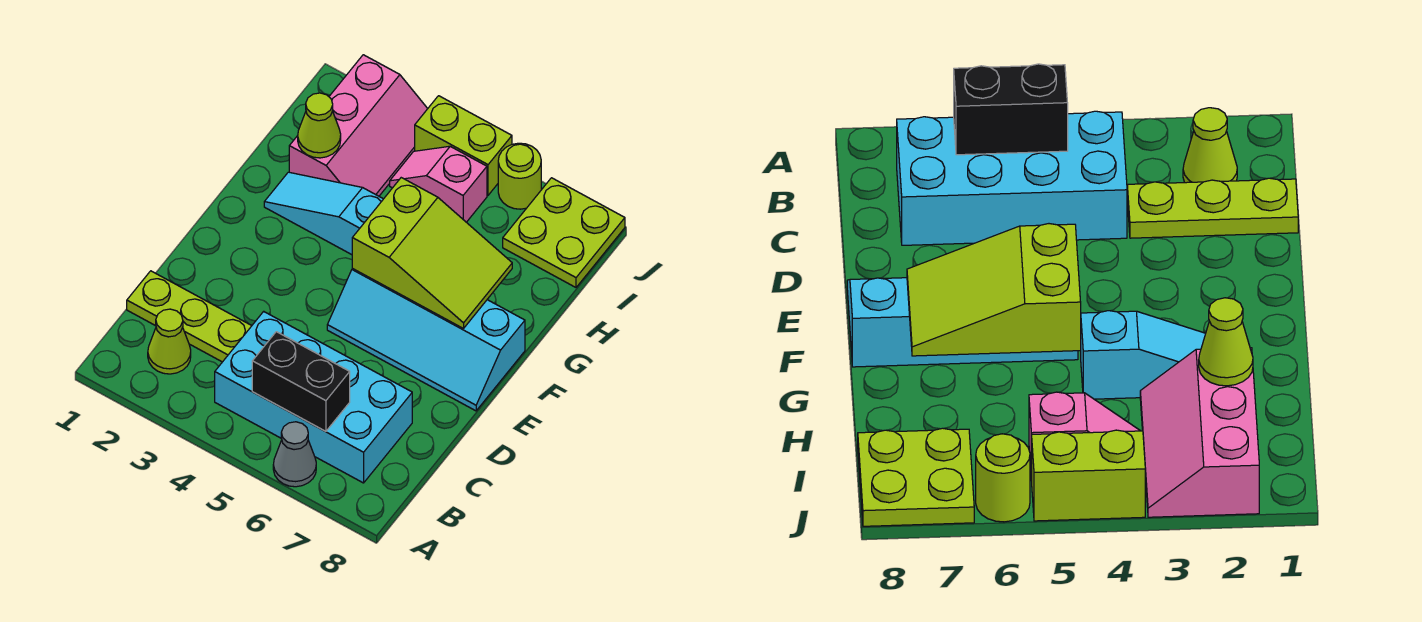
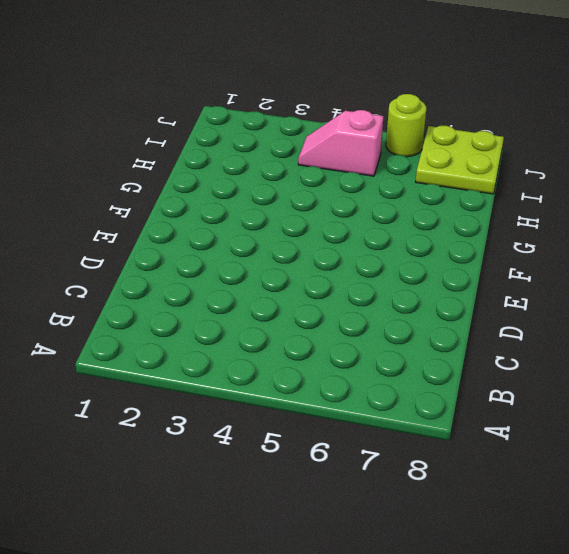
none -> grey 1x1 cone [273,422,316,487]
none -> lime 1x1 cone [148,309,191,374]
none -> cyan 2x4 brick [215,311,412,483]

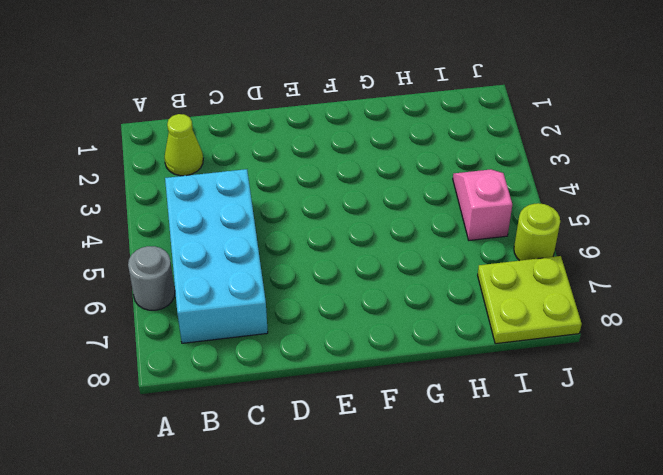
grey 1x1 round brick [128,246,175,310] -> grey 1x1 cone [273,422,316,487]
none -> lime 1x3 plate [127,271,251,362]
none -> cyan 2x4 slope [327,268,525,411]
none -> cyan 1x3 slope [264,172,383,255]

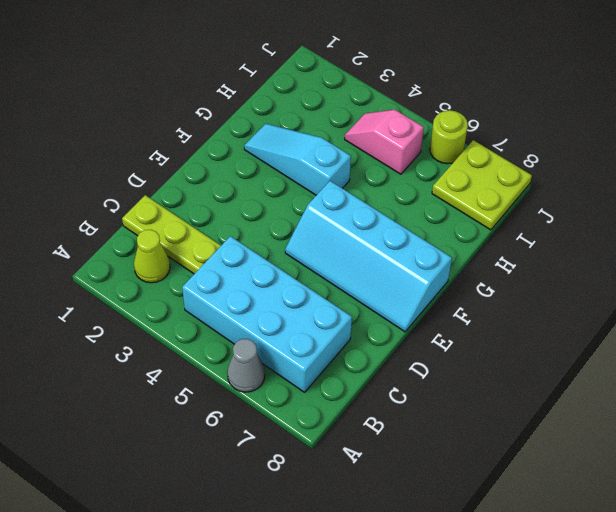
none -> pink 2x3 slope [289,55,428,196]
none -> lime 1x2 brick [415,96,512,195]
none -> black 1x2 brick [252,332,350,432]

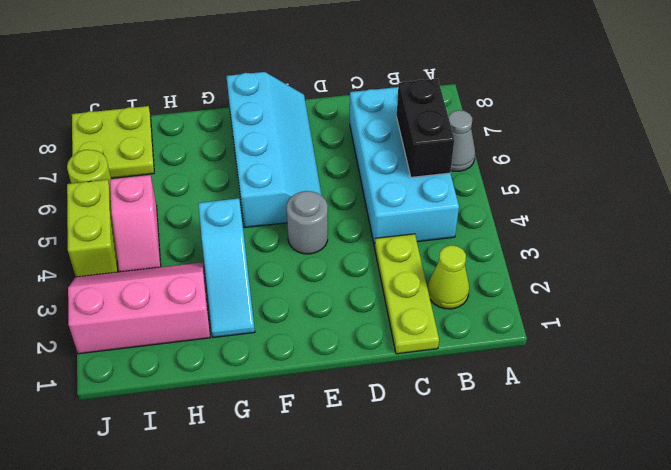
grey 1x1 round brick [287,191,328,254] -> none
none -> lime 2x3 slope [352,178,512,329]
none -> lime 1x1 cone [298,93,341,158]

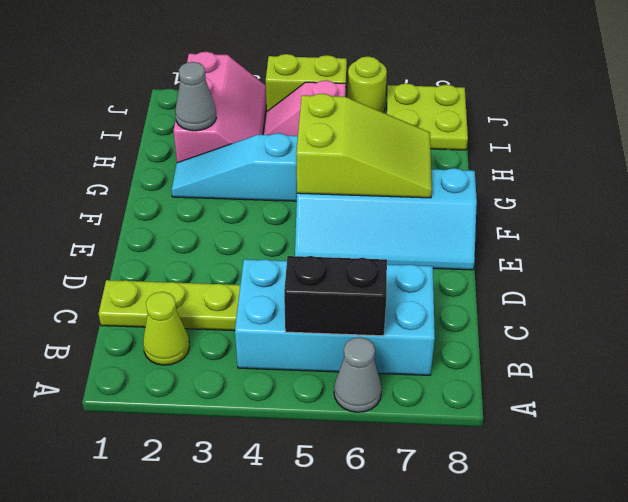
grey 1x1 cone [175,62,216,131] -> lime 1x1 cone [298,93,341,158]

